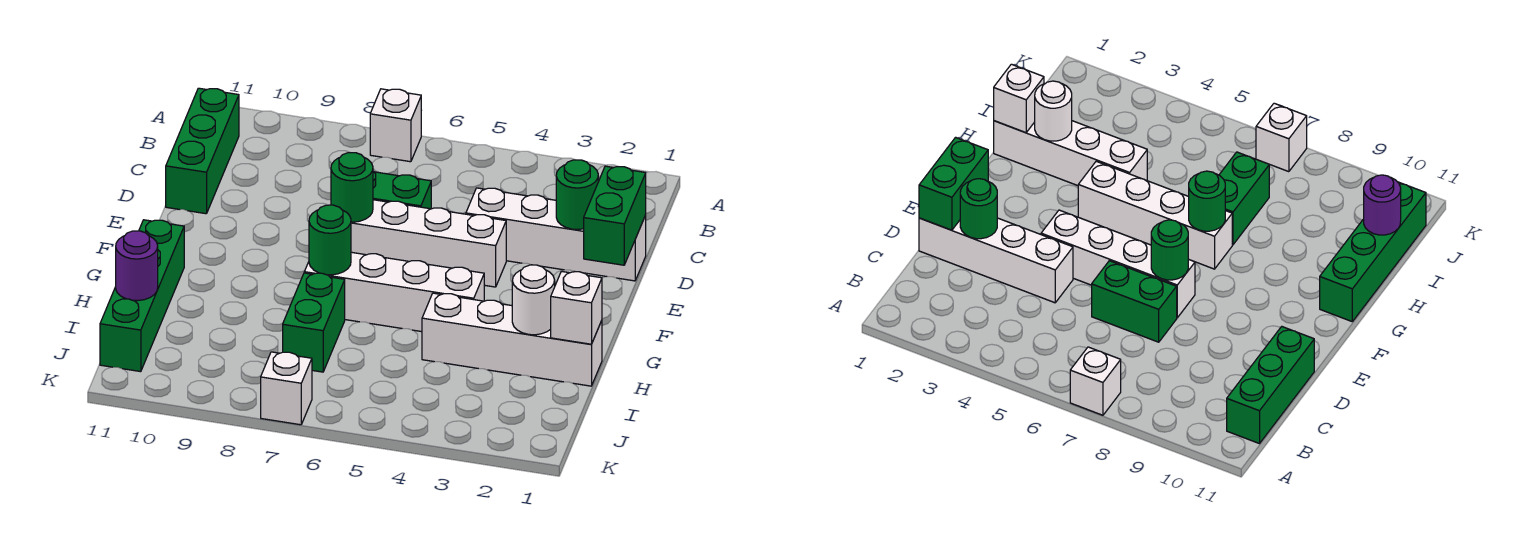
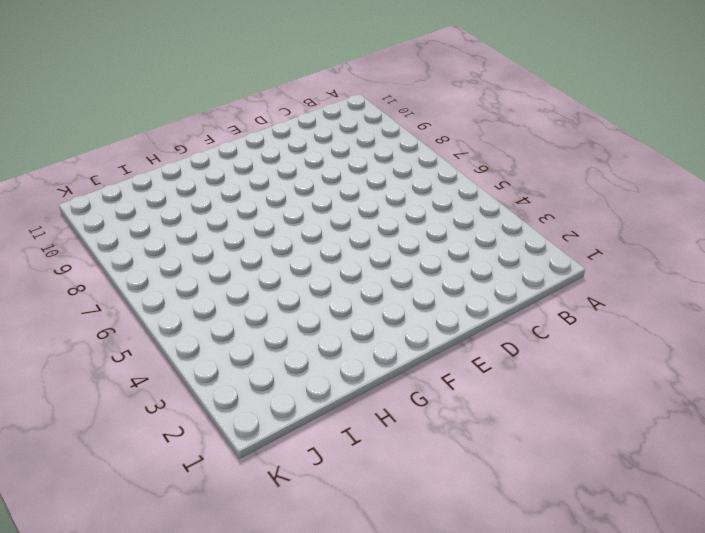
none -> white 1x1 brick [370,89,421,162]
none -> green 1x3 brick [166,88,239,214]
none -> white 1x4 brick [466,188,646,281]

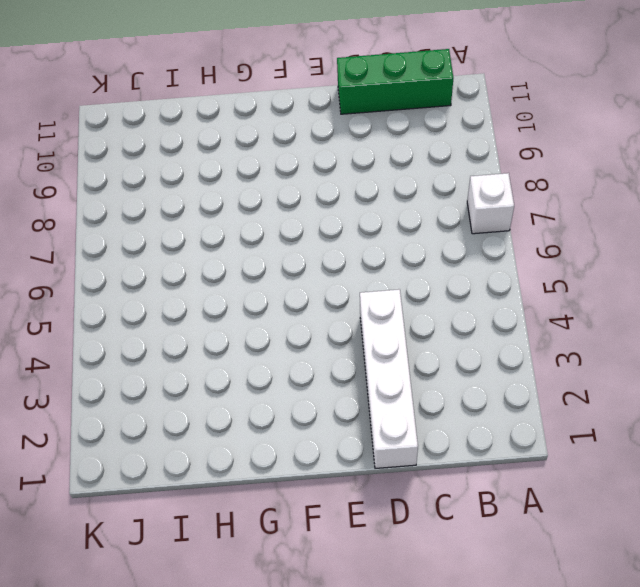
none -> green 1x2 brick [373,172,431,209]
none -> white 1x4 brick [351,200,506,287]
none -> white 1x4 brick [304,252,484,332]

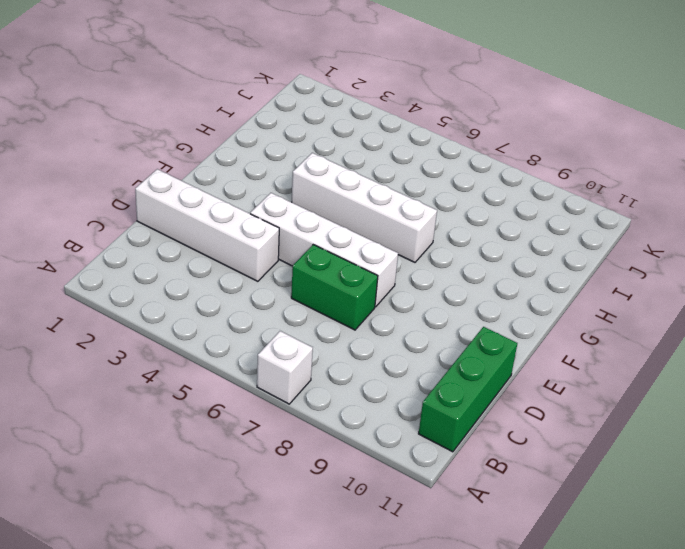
none -> green 1x4 brick [100,220,184,372]
none -> white 1x4 brick [422,293,602,386]
none -> green 1x2 brick [283,273,345,372]

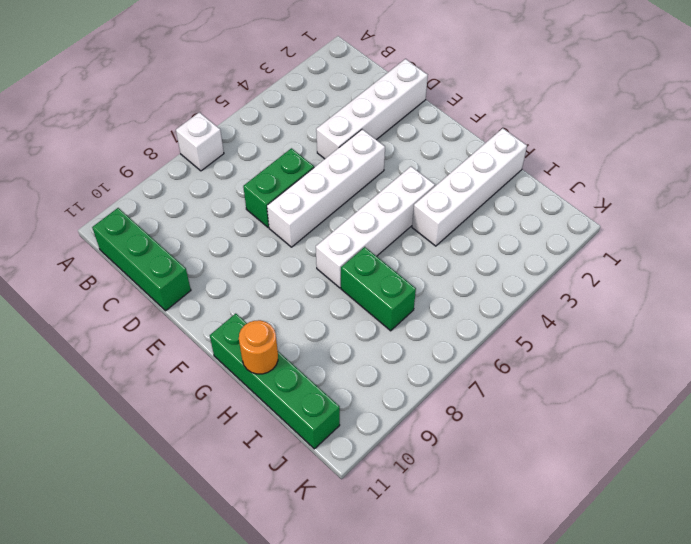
orange 1x1 round brick [239,320,278,374] -> none
none -> white 1x1 brick [261,352,312,425]
none -> green 1x2 brick [584,166,646,265]
none -> green 1x1 round brick [556,160,598,230]

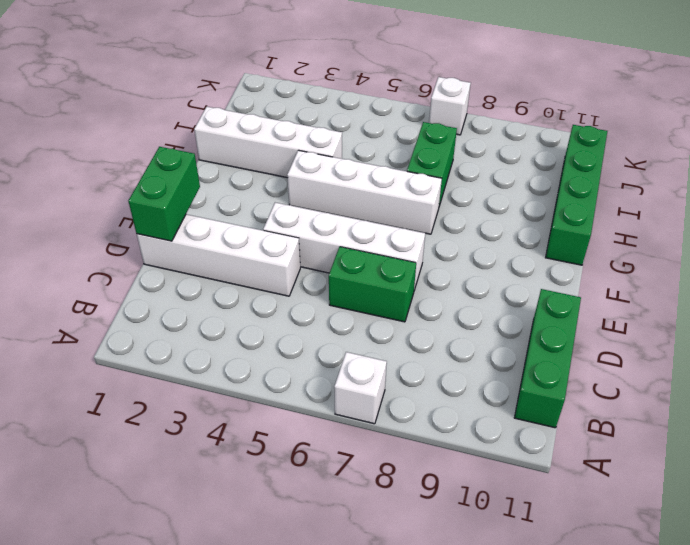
none -> green 1x1 round brick [556,160,598,230]
none -> green 1x1 round brick [331,153,373,222]
none -> green 1x1 round brick [309,205,351,275]

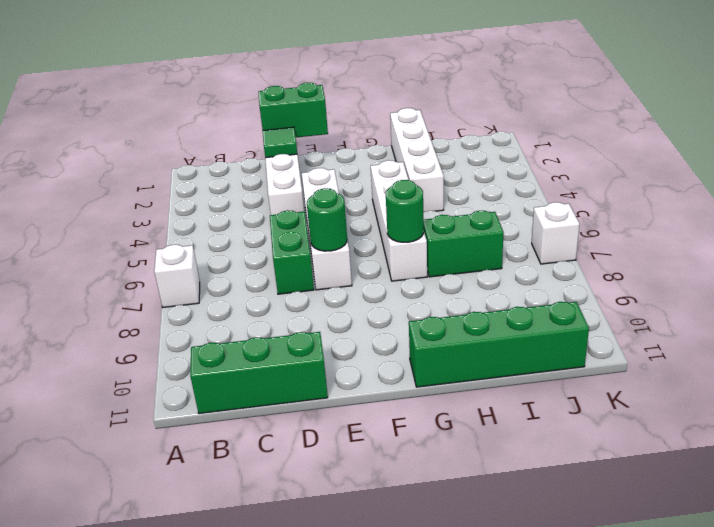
green 1x1 tile [263,127,297,158] -> green 1x1 round brick [556,160,598,230]
none -> white 1x1 brick [551,271,602,344]
none -> white 1x1 round brick [512,265,555,335]
none -> purple 1x1 round brick [116,231,158,301]

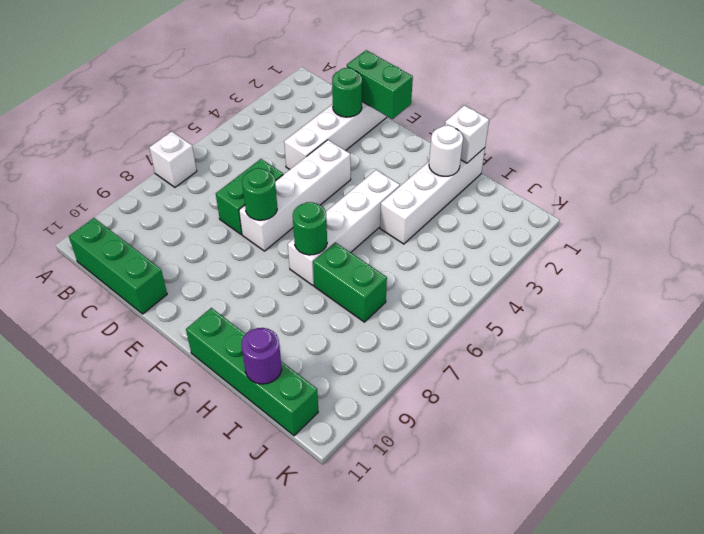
none -> white 1x1 brick [261,352,312,425]

